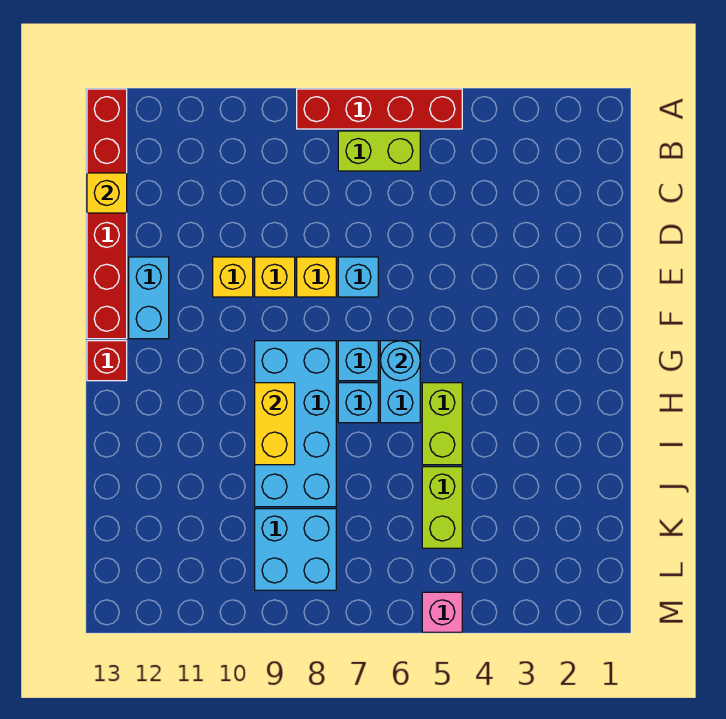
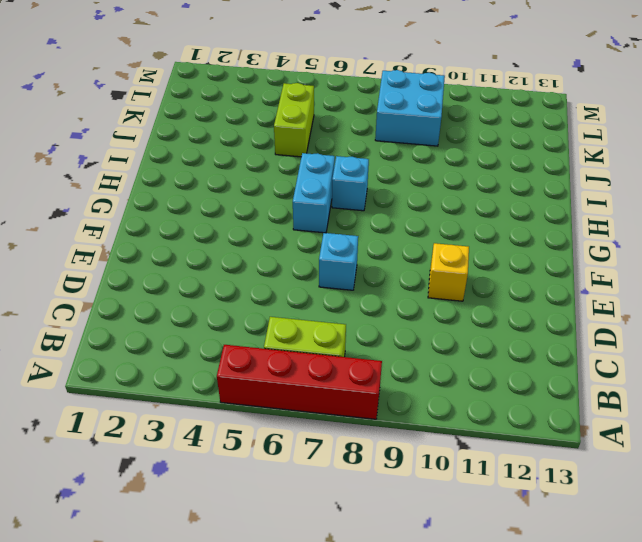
none -> red 1x6 brick [87,89,127,339]
none -> yellow 1x1 brick [297,257,336,297]
none -> yellow 1x1 brick [255,257,295,297]

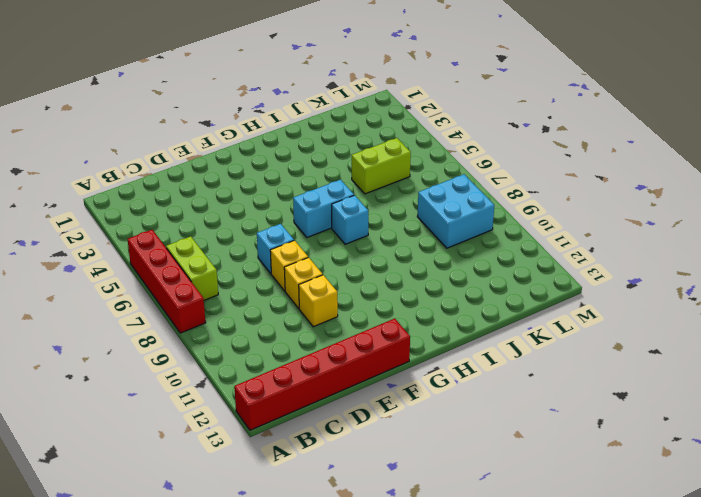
none -> cyan 1x2 brick [129,257,169,339]
none -> cyan 1x1 brick [338,341,378,381]
none -> cyan 2x4 brick [255,341,336,507]

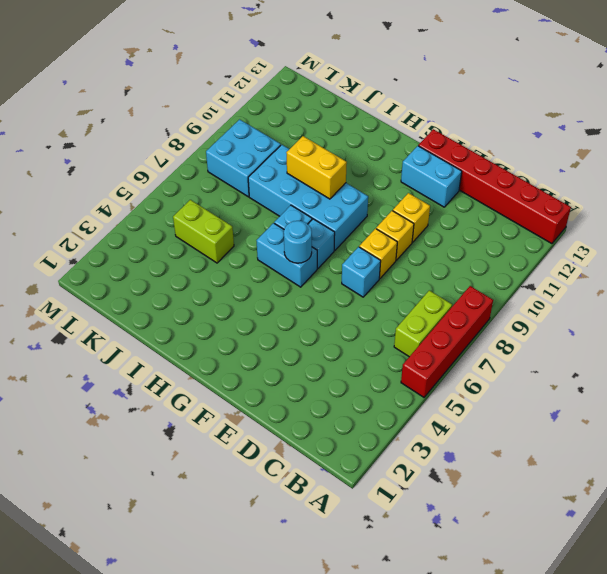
none -> red 1x1 brick [87,341,127,381]
none -> lime 1x2 brick [422,383,462,465]
none -> pink 1x1 brick [422,592,462,632]

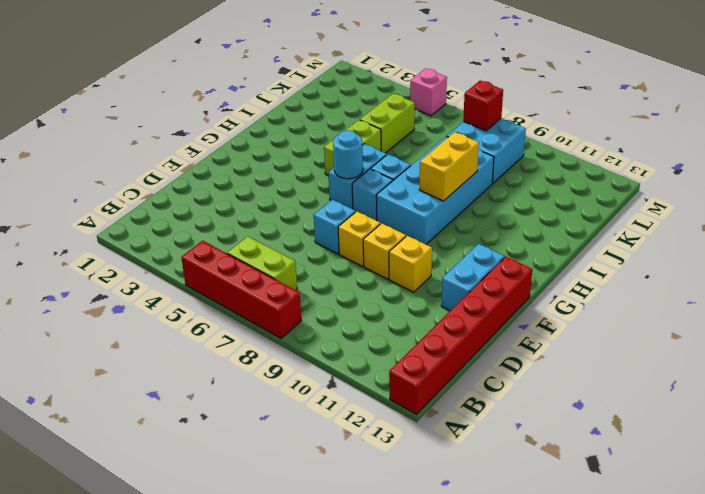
red 1x1 brick [463,81,503,131] -> red 1x1 brick moved to [87,341,127,381]
none -> yellow 1x1 brick [87,173,127,213]

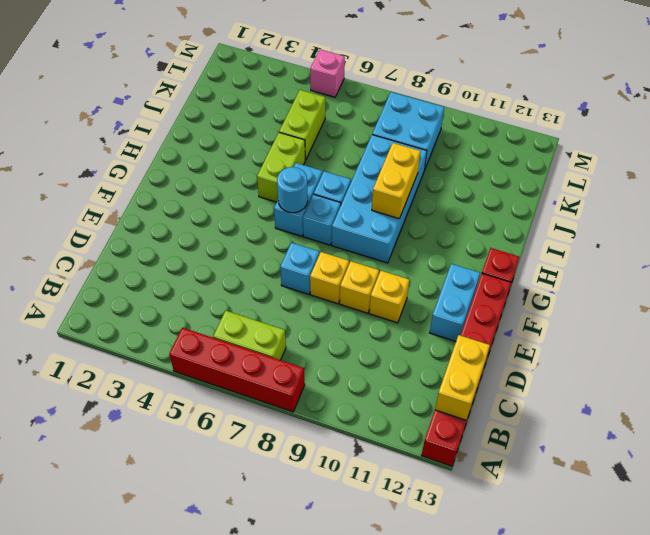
yellow 1x2 brick [435,335,490,420] -> yellow 1x1 brick [87,173,127,213]

